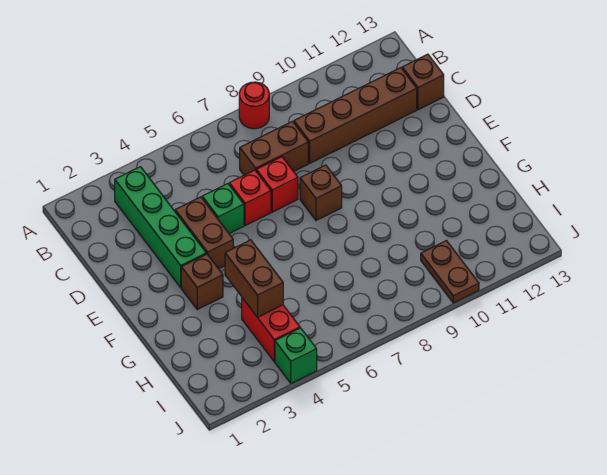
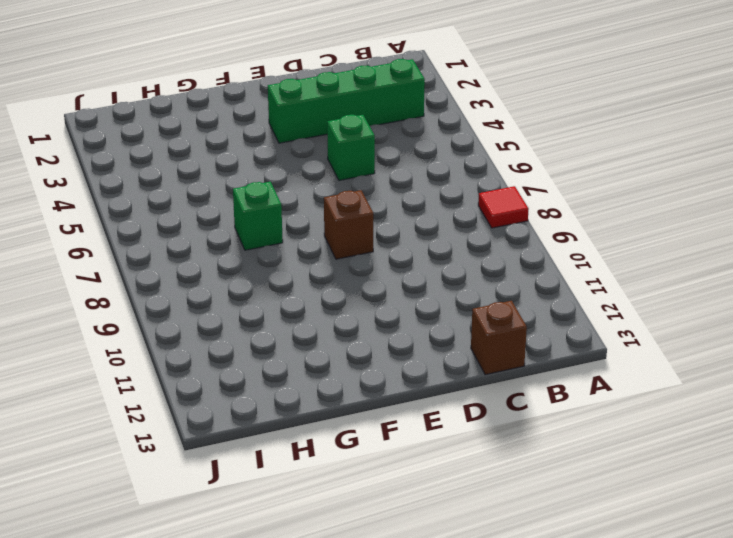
red 1x1 tile [478,186,529,228] -> red 1x1 round brick [239,82,269,129]
green 1x1 brick [233,182,283,250] -> green 1x1 brick moved to [275,328,317,383]
none -> brown 1x2 brick [240,121,308,175]
none -> brown 1x4 brick [294,68,417,163]
none -> brown 1x2 brick [175,197,233,269]

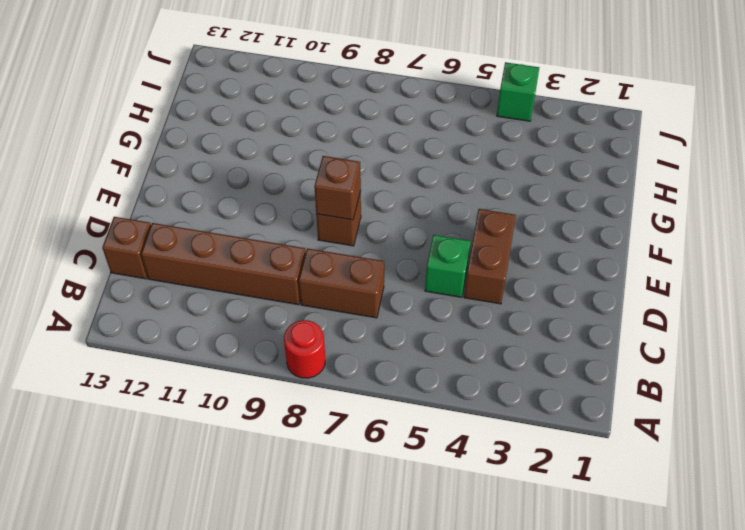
brown 1x1 brick [314,156,361,220] -> brown 1x1 brick moved to [181,254,223,309]
none -> green 1x4 brick [115,167,206,288]
none -> red 1x1 brick [229,170,271,226]
none -> red 1x1 brick [256,157,298,212]

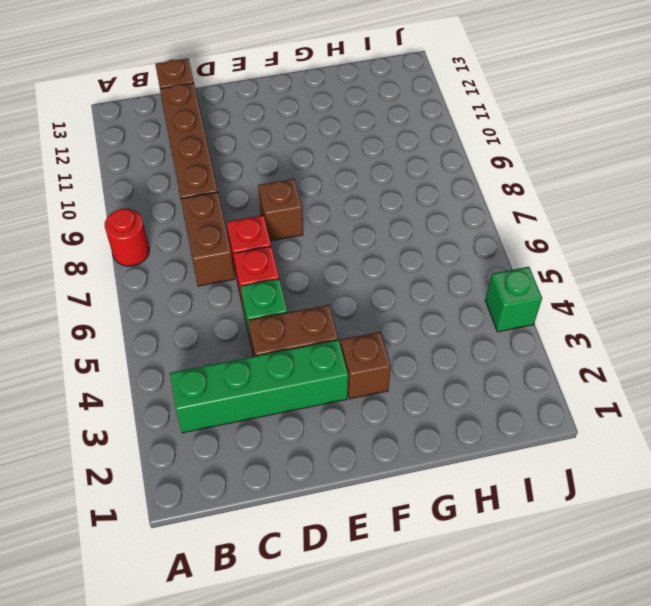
none -> red 1x2 brick [242,298,300,362]
none -> brown 1x2 plate [421,241,479,303]
none -> brown 1x2 brick [225,240,283,317]

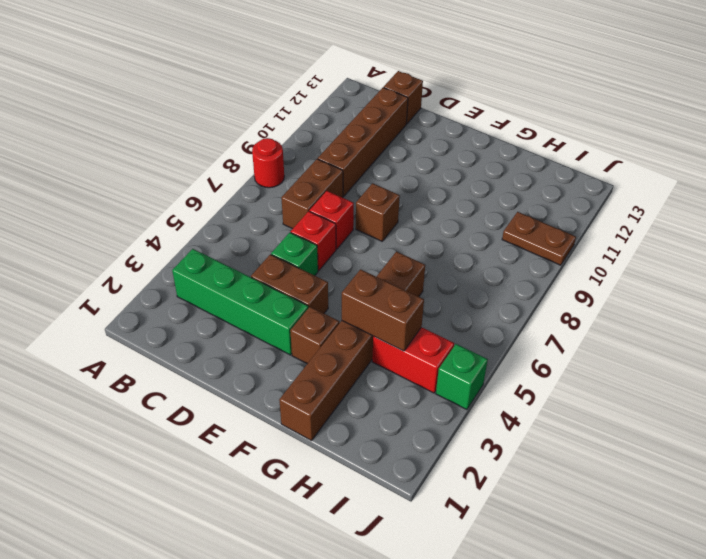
brown 1x6 brick [279,251,425,441] -> none

